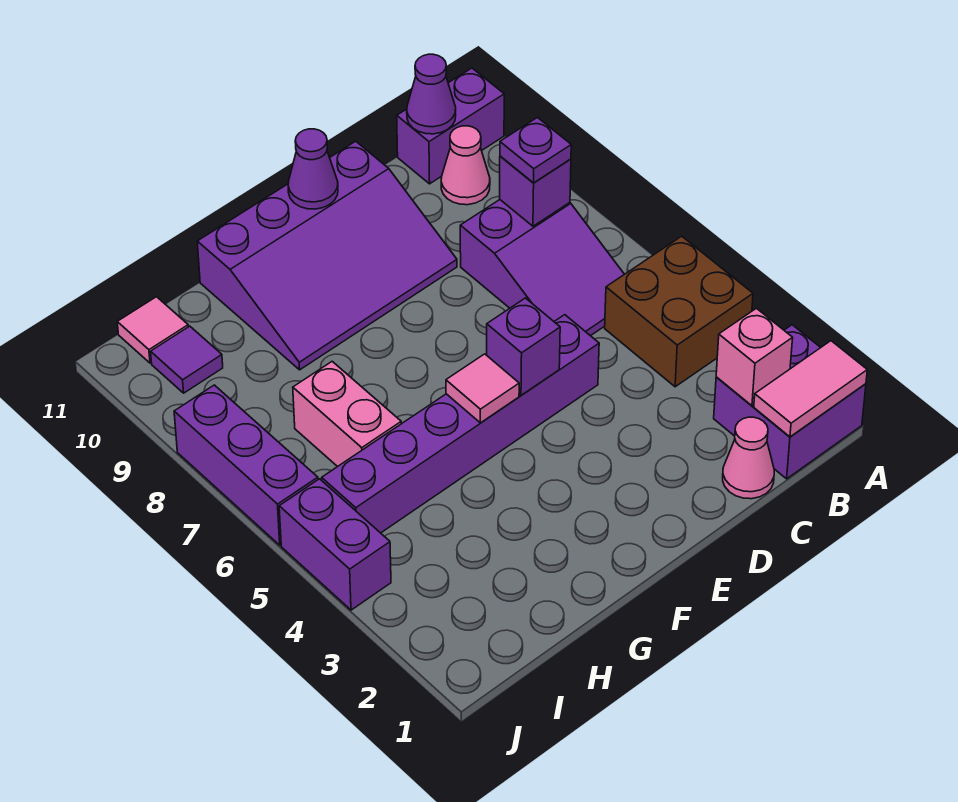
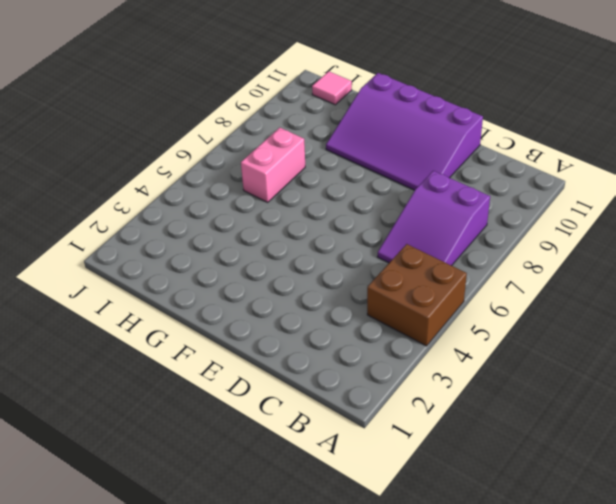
none -> purple 2x2 brick [714,325,866,479]
none -> purple 1x2 brick [397,68,504,184]
none -> pink 1x1 cone [441,126,490,205]

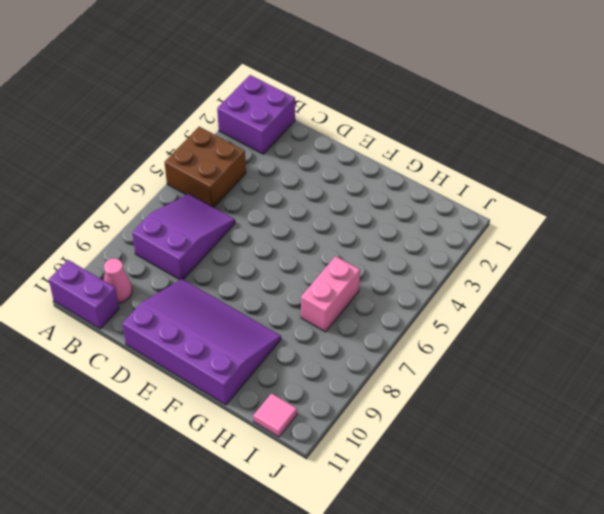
none -> pink 1x1 cone [723,417,774,499]
none -> purple 1x6 brick [322,315,599,533]
none -> purple 1x1 tile [151,326,223,393]

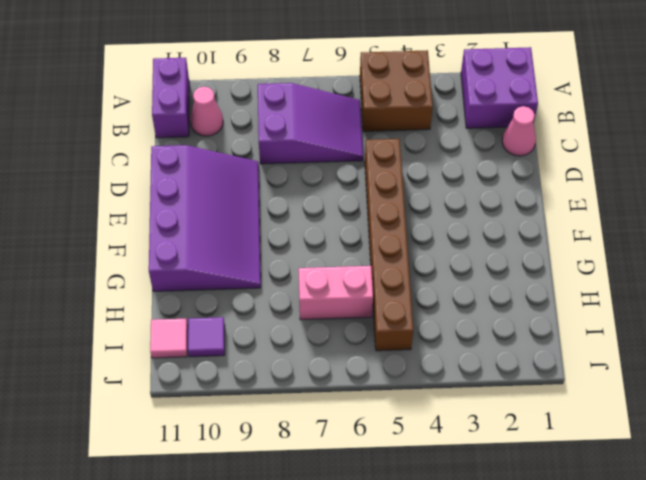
brown 1x6 brick [365,139,413,351] -> purple 1x6 brick [322,315,599,533]
none -> purple 1x2 brick [279,479,391,610]
none -> purple 1x3 brick [174,385,318,545]
none -> pink 1x2 tile [754,341,867,437]

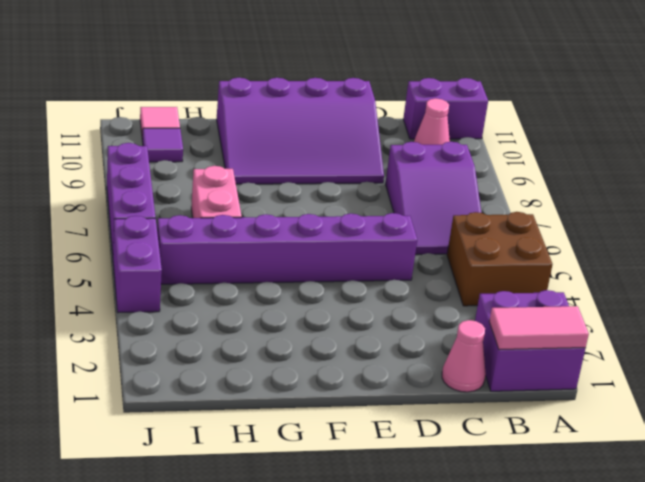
none -> pink 1x1 brick [716,308,793,406]
none -> purple 1x1 brick [500,156,571,226]
none -> purple 1x1 cone [407,54,456,134]

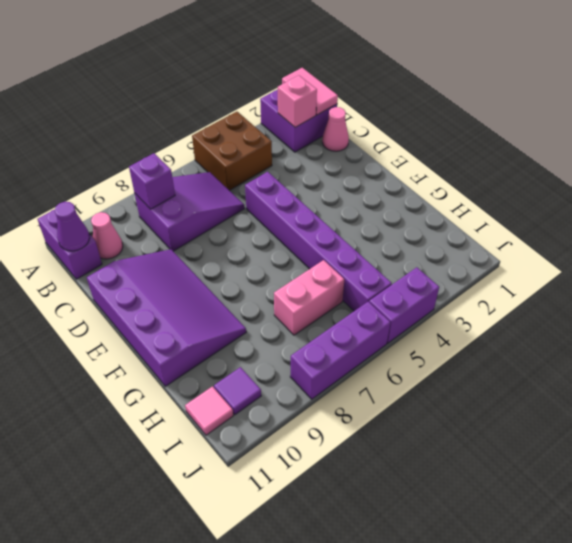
none -> purple 1x1 brick [487,298,560,395]
none -> purple 1x1 cone [288,129,338,209]
none -> pink 1x1 tile [446,354,519,423]

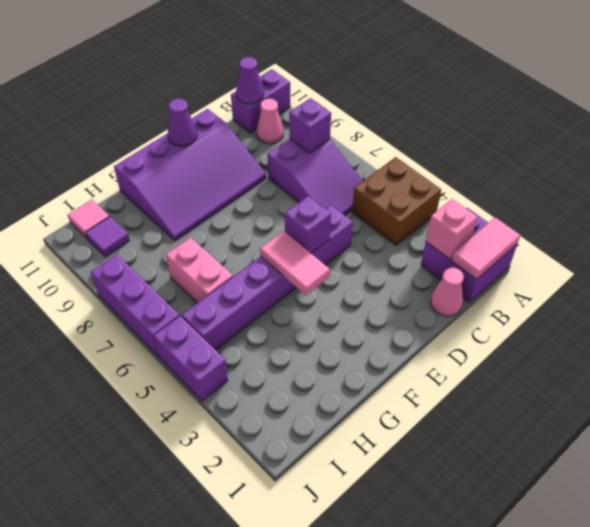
pink 1x2 tile [260,231,330,295] -> pink 1x1 tile [446,354,519,423]
none -> purple 1x1 plate [500,117,571,183]

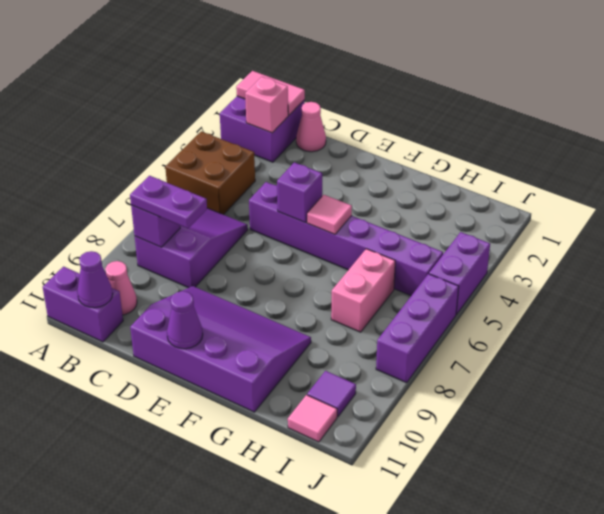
purple 1x2 plate [130,176,207,228] -> purple 1x1 plate [500,117,571,183]

